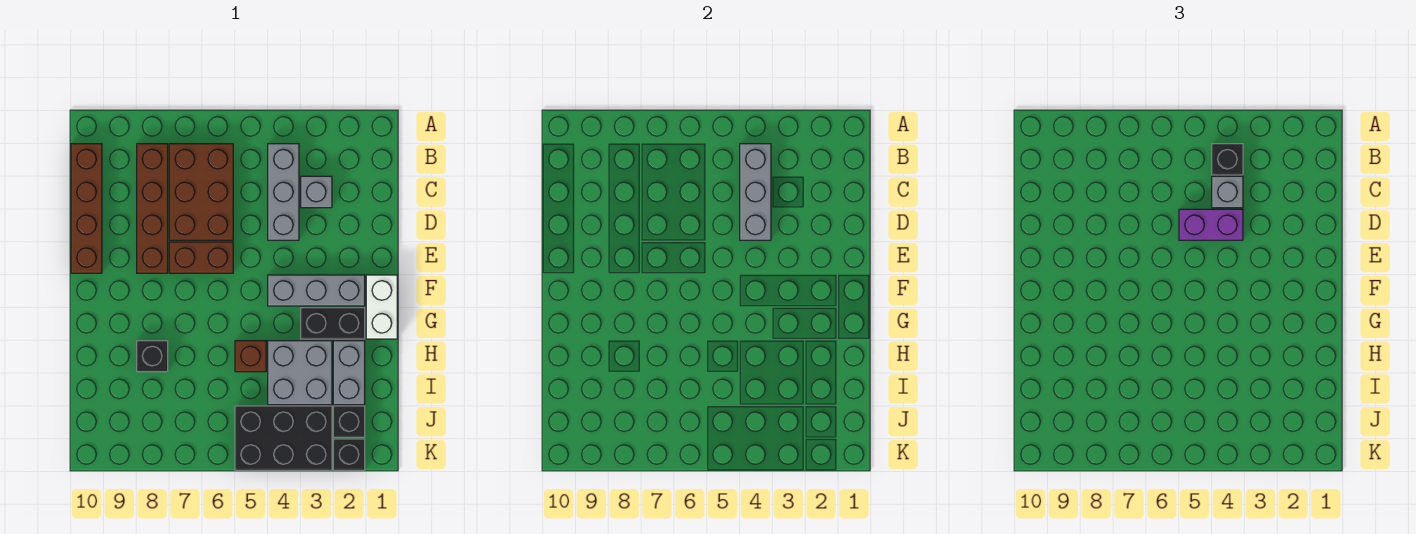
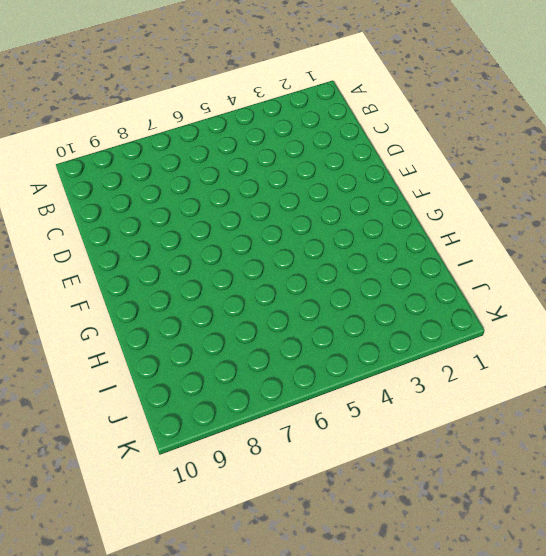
none -> grey 1x3 brick [268,144,299,240]
none -> brown 2x3 brick [169,144,233,240]
none -> brown 1x4 brick [137,144,168,273]

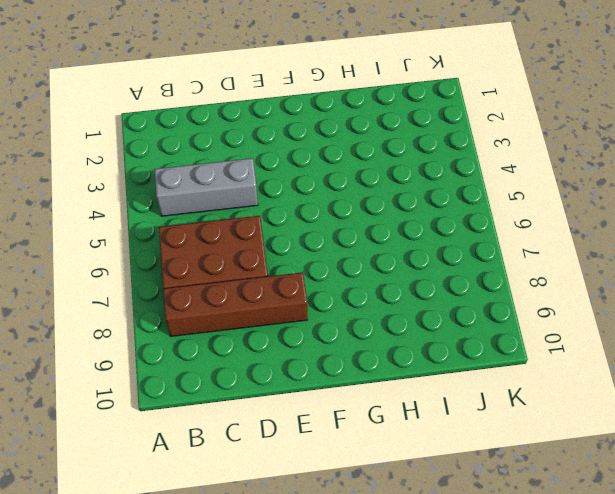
none -> brown 1x4 brick [71,144,102,273]
none -> grey 1x1 brick [301,176,332,208]
none -> brown 1x2 brick [169,242,233,273]

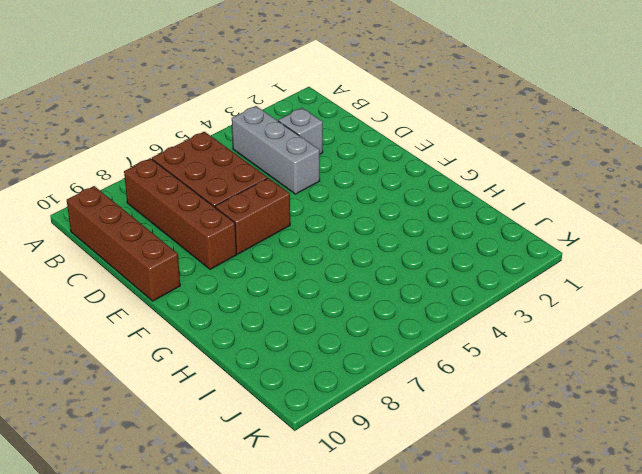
none -> white 1x2 brick [366,275,397,339]
none -> grey 1x3 brick [268,275,365,306]
none -> black 1x2 brick [301,308,365,339]

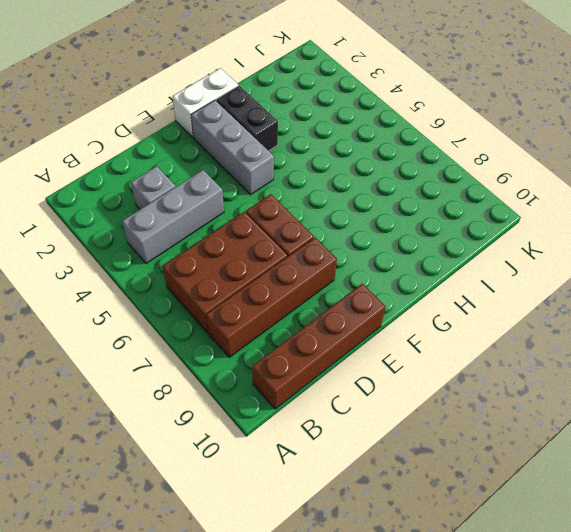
none -> grey 1x2 brick [333,341,365,405]
none -> grey 2x2 brick [268,341,332,405]
none -> brown 1x1 brick [235,341,266,372]

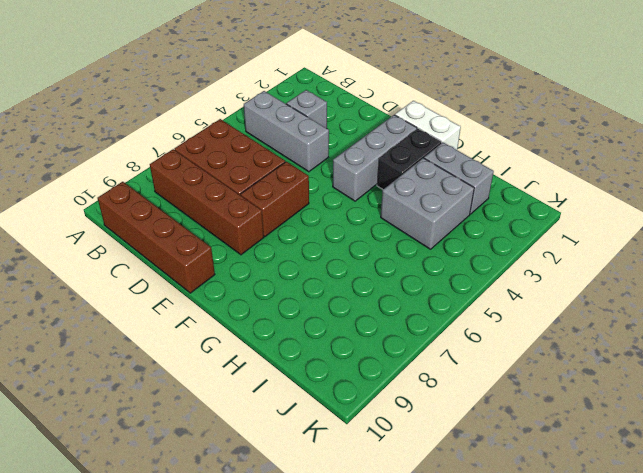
none -> brown 1x1 brick [235,341,266,372]
none -> black 1x1 brick [137,341,168,372]
none -> black 1x1 brick [333,406,365,437]

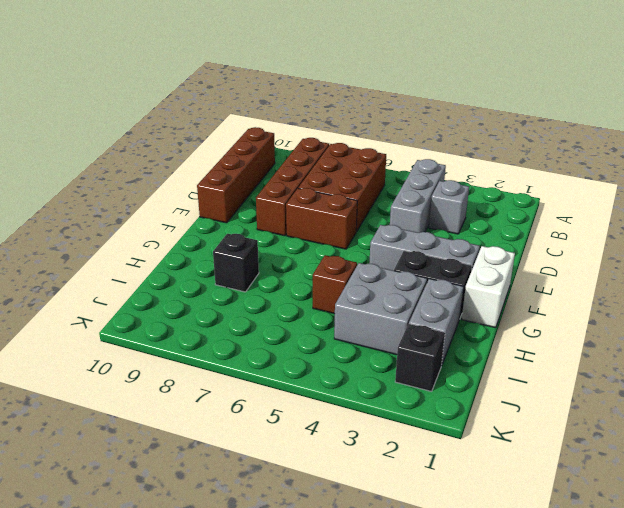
none -> black 2x3 brick [235,406,332,470]
none -> black 1x1 brick [333,439,365,470]
none -> grey 1x3 brick [740,144,771,240]

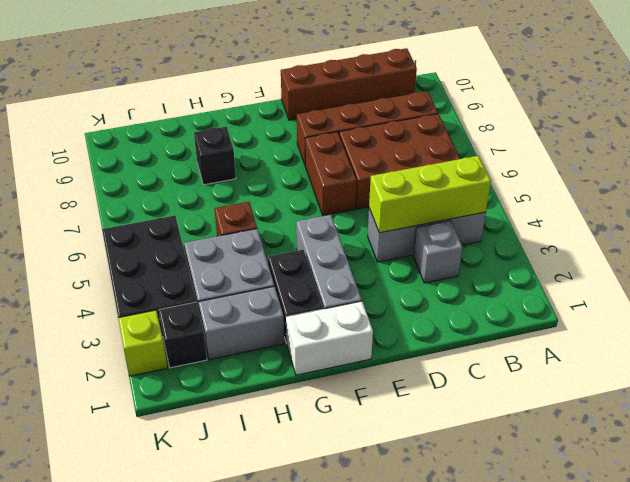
lime 1x3 brick [369,156,491,233] -> grey 1x3 brick [740,144,771,240]
lime 1x1 brick [118,310,168,376] -> black 1x1 brick [333,439,365,470]
none -> black 1x1 brick [1212,144,1243,175]
none -> grey 1x1 brick [1212,176,1243,208]
none -> purple 1x2 brick [1179,209,1243,240]

